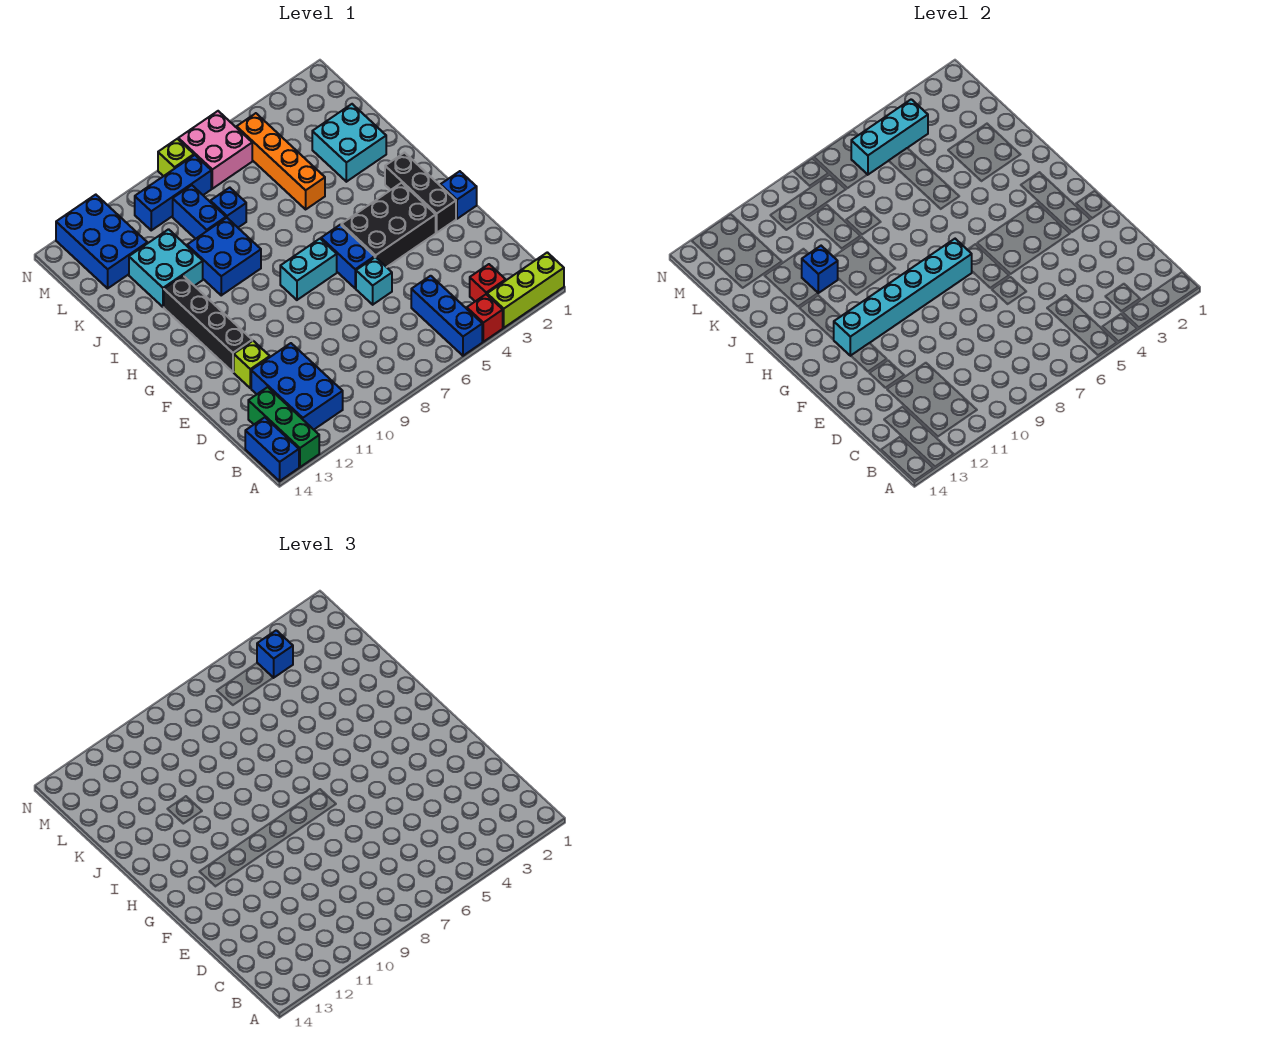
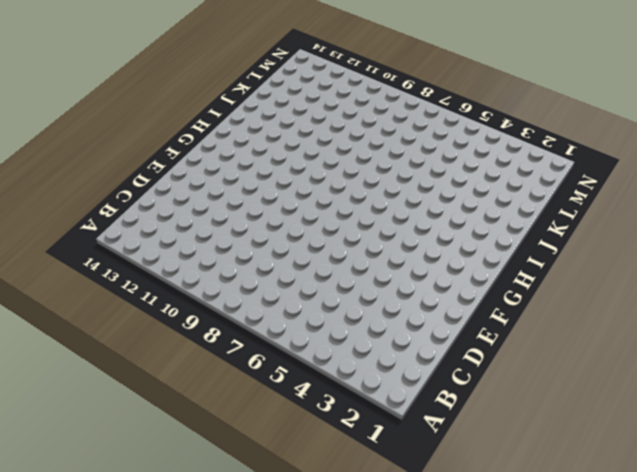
none -> lime 1x3 brick [487,252,564,328]
none -> red 1x1 brick [467,294,503,342]
none -> blue 1x3 brick [411,276,482,356]

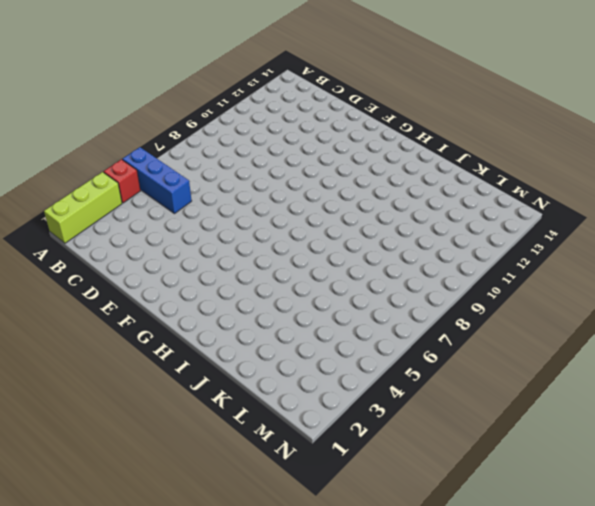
none -> green 1x3 brick [248,387,319,467]
none -> blue 1x2 brick [245,417,299,481]
none -> red 1x1 brick [470,264,506,301]

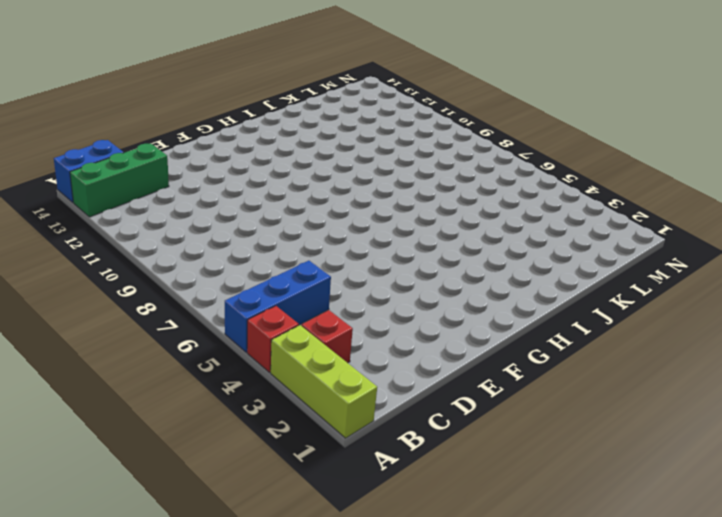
none -> blue 2x3 brick [251,343,343,430]
none -> cyan 1x1 brick [356,257,392,305]
none -> lime 1x1 brick [234,341,270,388]

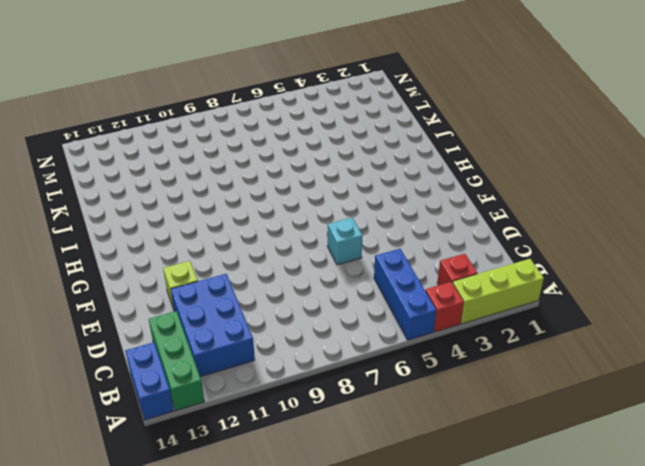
none -> blue 1x1 brick [440,171,477,219]
none -> black 1x3 brick [385,153,456,233]
none -> black 2x3 brick [341,183,436,267]

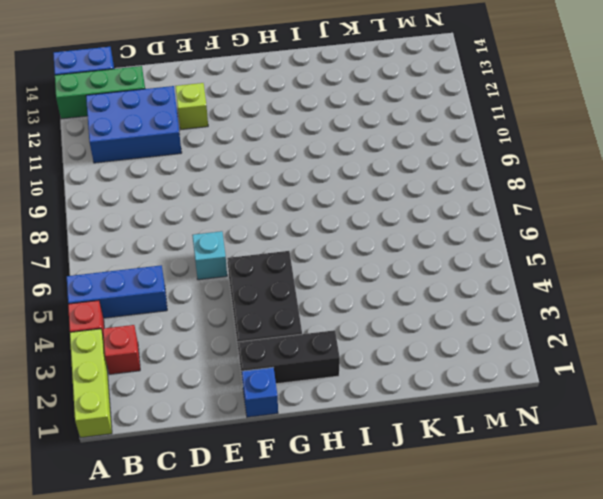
none -> blue 1x2 brick [321,225,375,288]
none -> black 1x4 brick [164,276,252,372]
none -> cyan 1x2 brick [280,239,337,300]

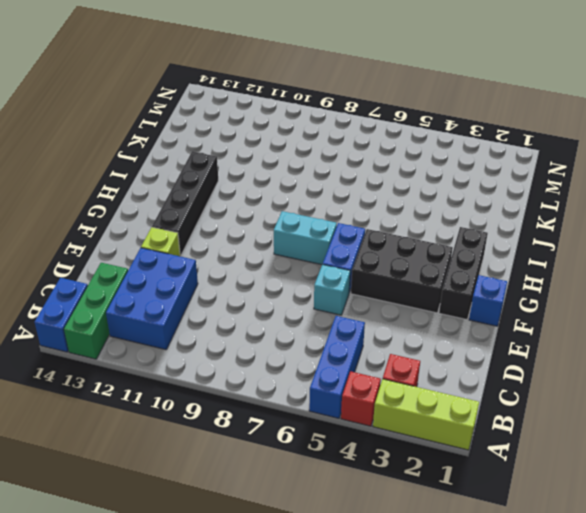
none -> blue 2x2 brick [187,218,261,295]
none -> cyan 2x2 brick [312,104,386,182]
none -> orange 1x4 brick [237,113,325,209]

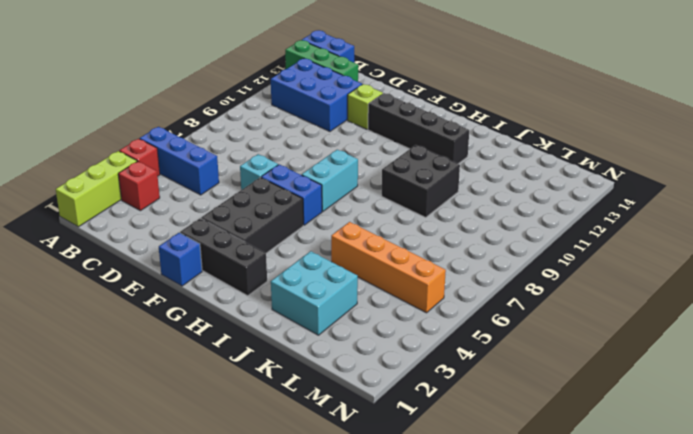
black 2x2 brick [382,145,460,217] -> blue 2x2 brick [187,218,261,295]
none -> cyan 2x2 brick [129,229,203,307]
none -> blue 1x1 brick [210,188,246,227]
none -> blue 1x2 brick [173,185,226,239]

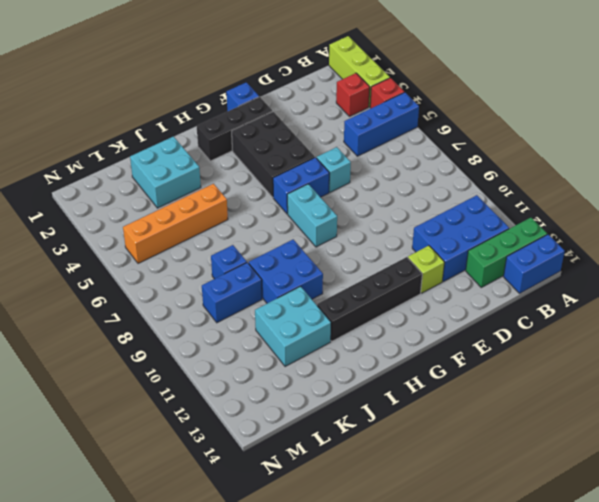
none -> blue 2x3 brick [56,195,147,288]
none -> pink 2x2 brick [178,111,252,189]
none -> blue 1x3 brick [135,155,211,230]

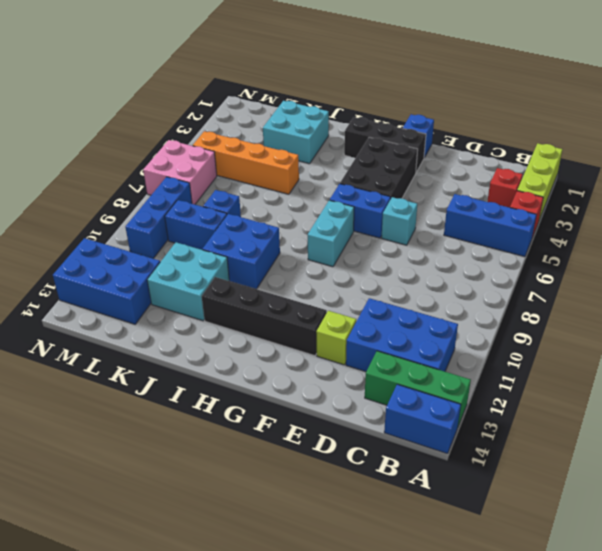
none -> lime 1x1 brick [158,139,194,176]
none -> cyan 1x6 brick [834,239,972,356]
none -> blue 1x1 brick [802,246,838,293]

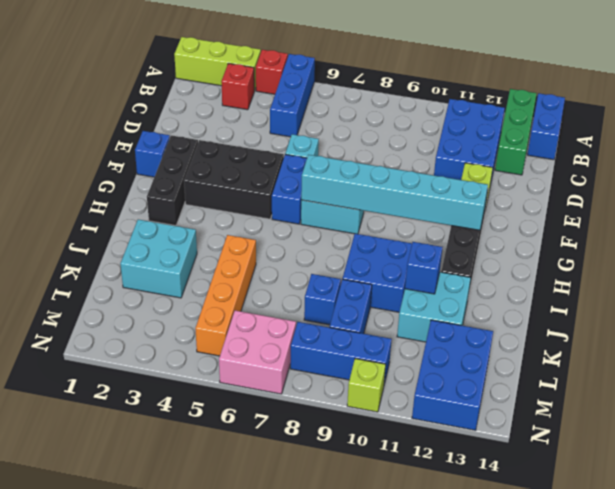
lime 1x1 brick [347,359,386,412] -> lime 1x1 brick moved to [158,139,194,176]
none -> cyan 1x3 brick [851,99,928,175]
none -> blue 1x1 brick [257,630,293,678]

